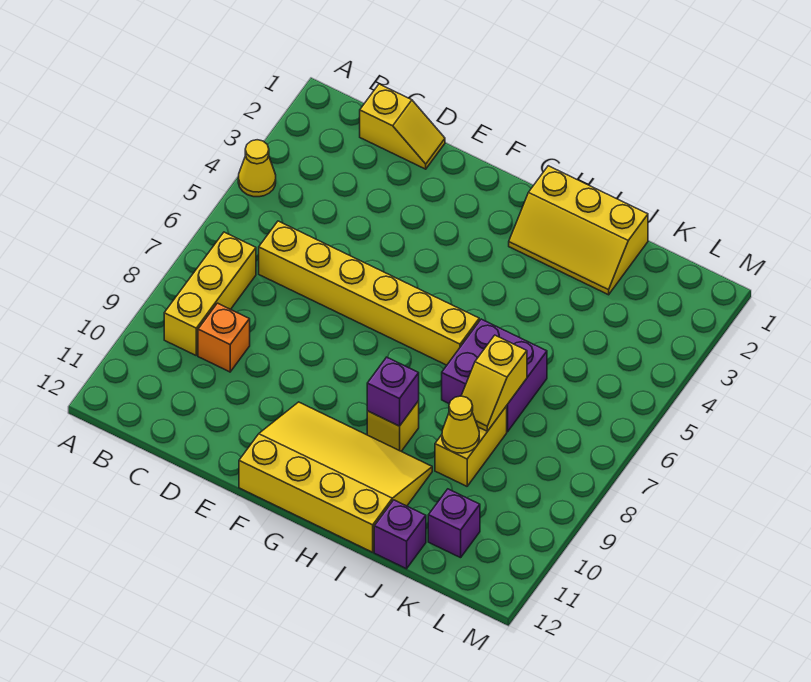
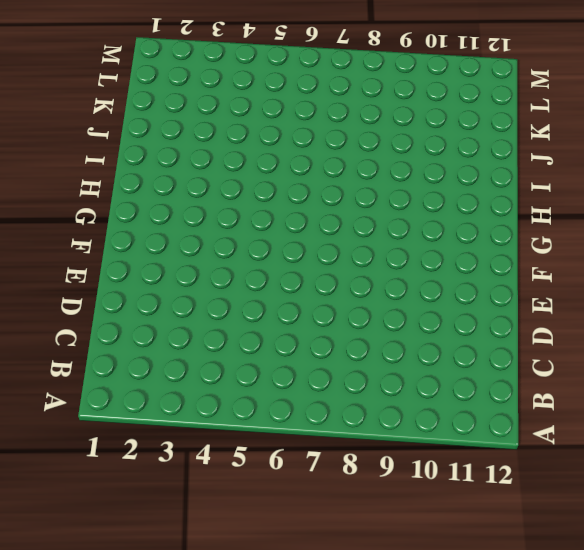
none -> yellow 1x1 cone [238,140,276,197]
none -> yellow 1x3 brick [164,232,256,355]
none -> yellow 1x2 slope [360,84,445,169]

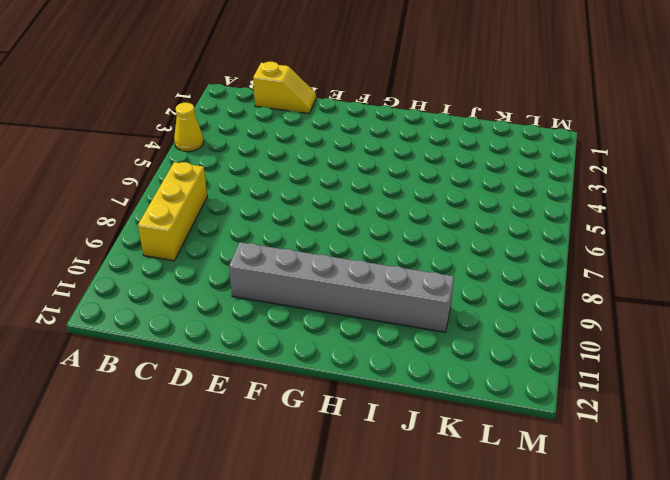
grey 1x6 brick [229,242,454,332] -> yellow 3x4 slope [239,402,432,552]
none -> yellow 1x6 brick [259,221,479,365]
none -> orange 1x1 brick [198,303,250,372]
none -> yellow 2x3 slope [509,166,648,295]

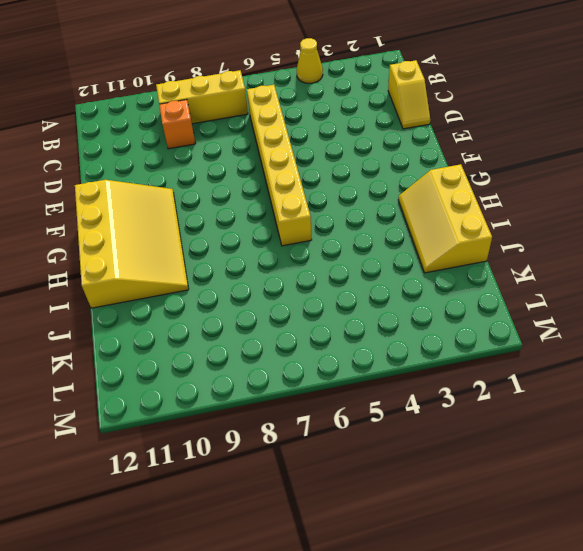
none -> yellow 1x1 brick [367,401,419,451]
none -> purple 2x2 brick [442,319,547,432]
none -> yellow 1x2 brick [435,406,507,486]

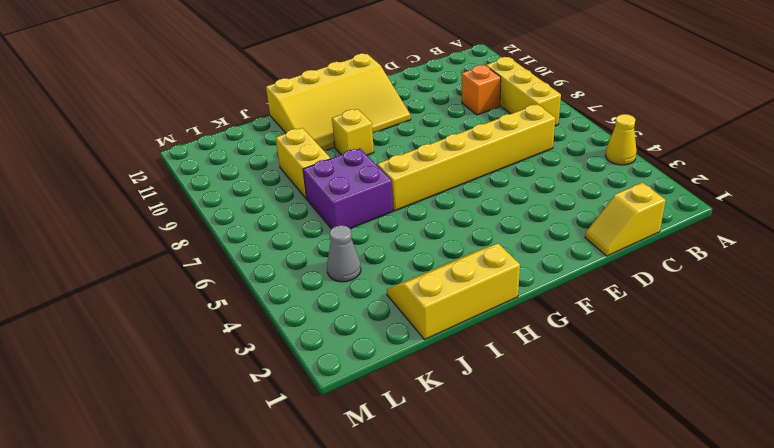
grey 1x1 cone [327,225,361,282] -> none
none -> purple 1x1 brick [374,500,426,569]
none -> purple 1x1 brick [428,489,480,558]
none -> purple 1x1 brick [367,357,419,426]

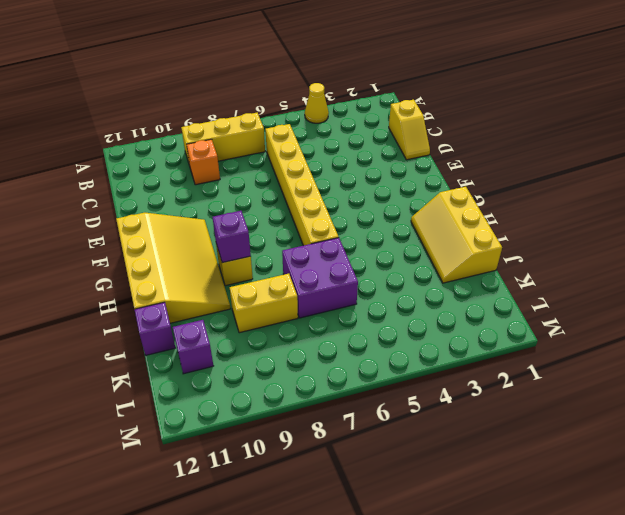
none -> yellow 1x2 slope [461,335,527,431]
none -> yellow 1x1 cone [442,396,479,453]

